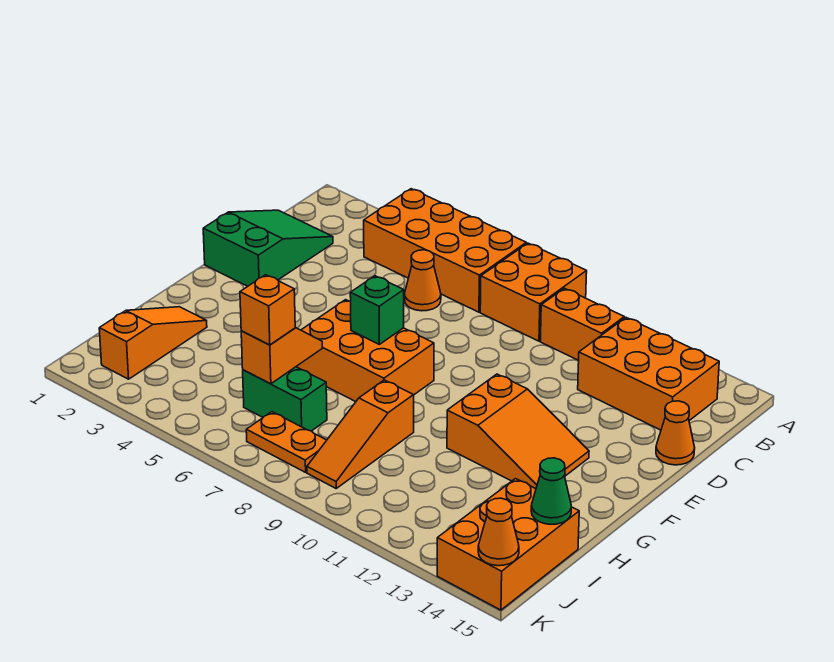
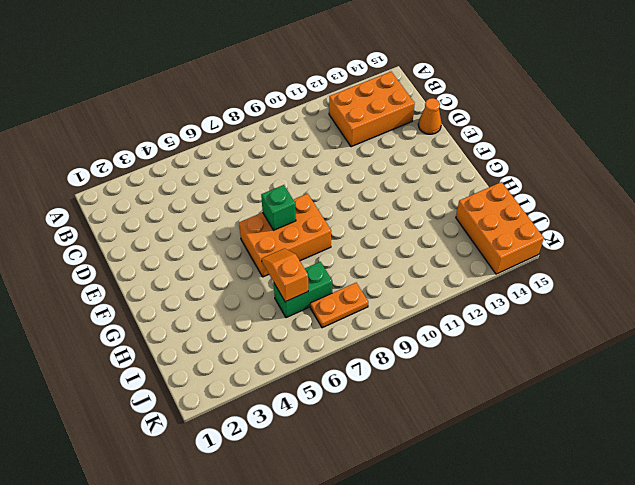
none -> orange 2x4 brick [364,189,526,312]
none -> orange 2x2 brick [480,243,587,341]
none -> orange 1x2 brick [540,288,624,360]

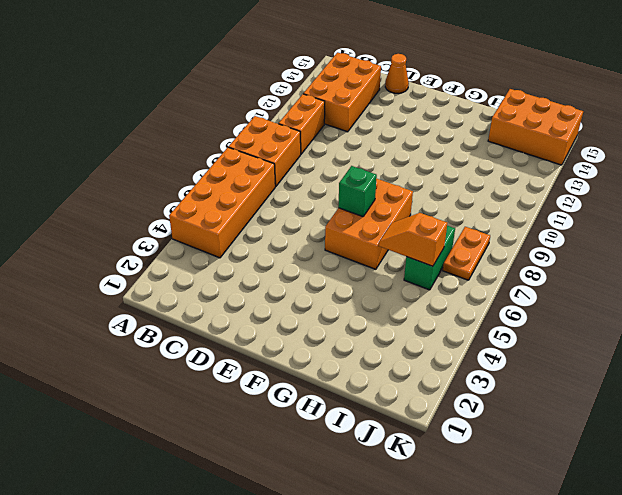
none -> green 2x3 slope [203,210,333,286]
none -> orange 1x1 cone [405,250,441,311]
none -> orange 2x3 slope [447,374,589,489]

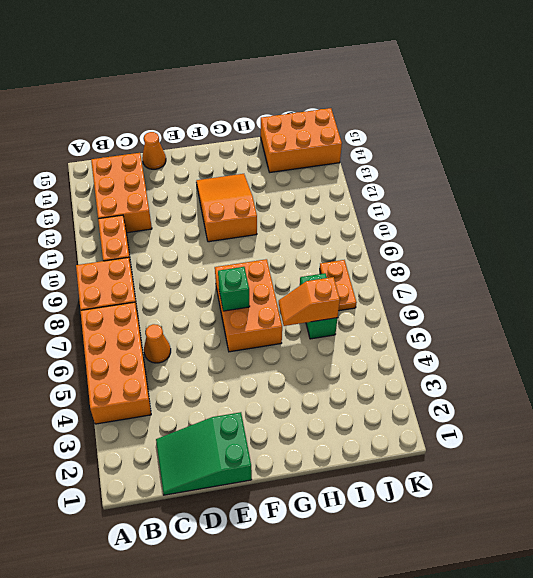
none -> orange 1x3 slope [99,307,207,379]
none -> orange 1x3 slope [307,380,414,488]
none -> green 1x1 cone [531,458,571,524]

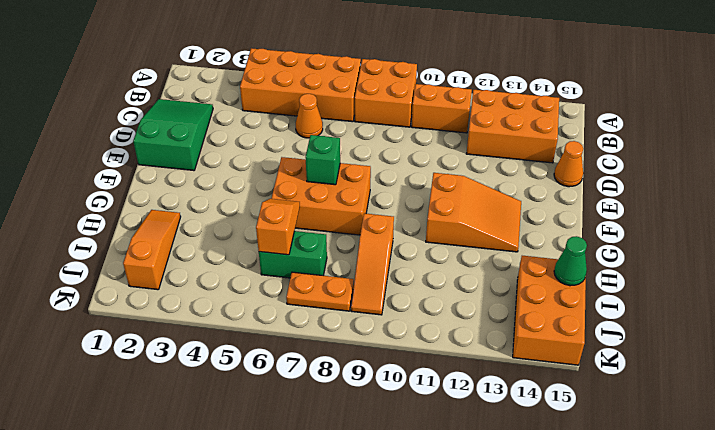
none -> orange 1x1 cone [478,498,519,566]
none -> orange 1x1 brick [240,275,295,345]

